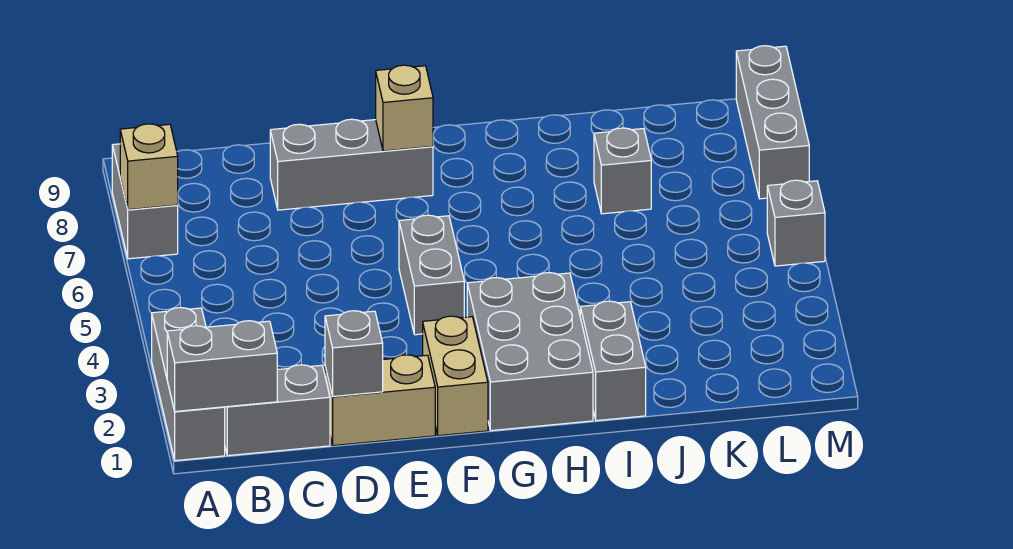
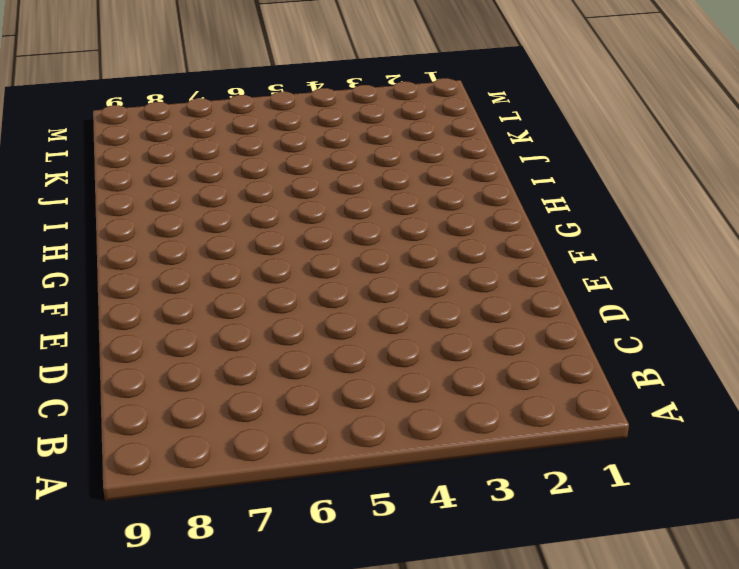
none -> grey 1x3 brick [152,308,225,461]
none -> grey 1x2 brick [112,144,178,259]
none -> grey 1x2 brick [225,365,330,456]

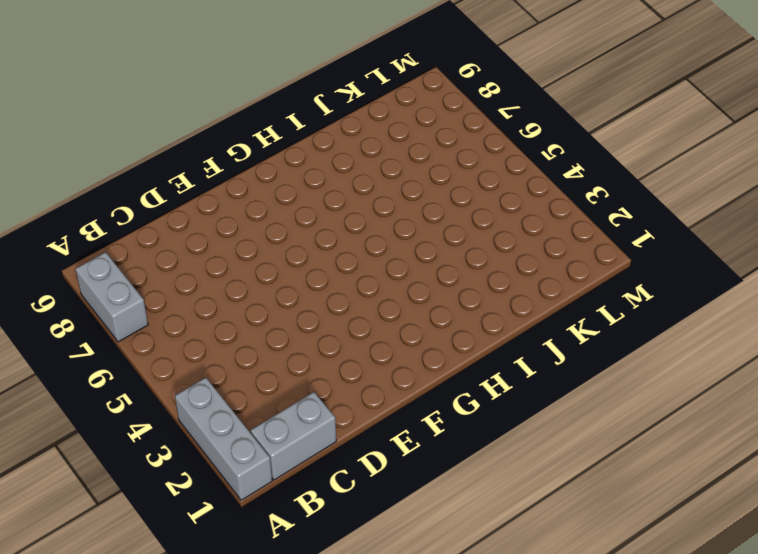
none -> tan 1x2 brick [325,355,435,446]
none -> grey 1x3 brick [270,119,433,210]
none -> tan 1x2 brick [423,316,488,436]

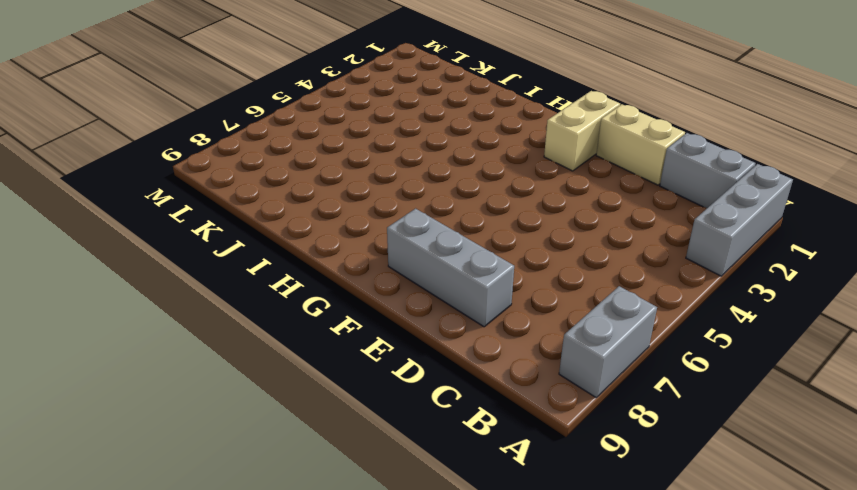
none -> grey 1x2 brick [399,215,464,335]
none -> grey 2x3 brick [467,273,593,431]
none -> grey 1x2 brick [580,301,646,421]

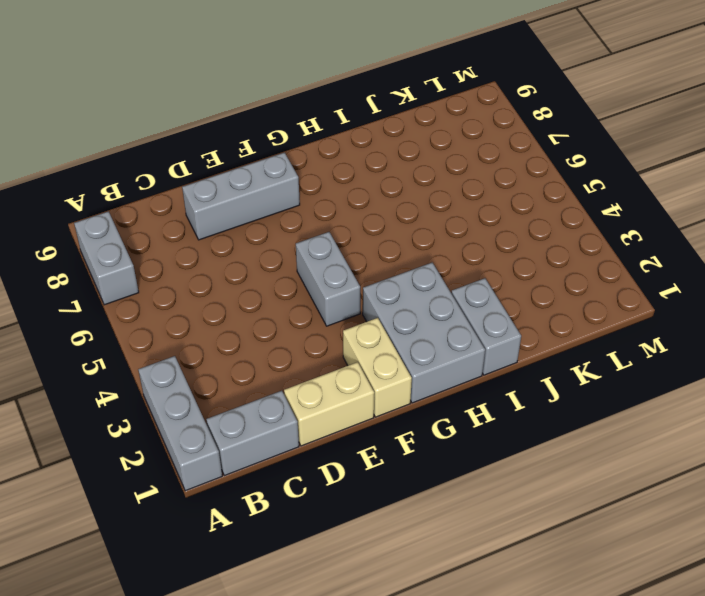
none -> grey 1x1 brick [594,128,651,214]
none -> grey 1x1 brick [767,180,825,266]
none -> grey 1x3 brick [736,46,809,199]

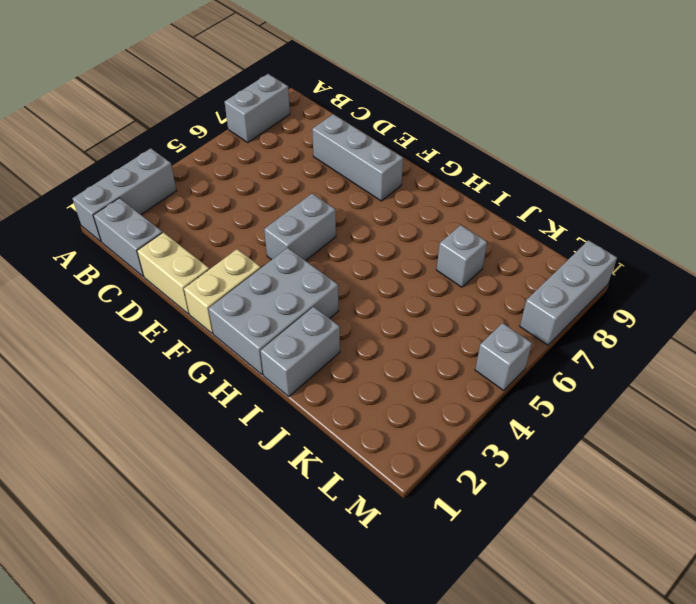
none -> grey 1x2 brick [167,321,277,411]
none -> tan 1x1 brick [120,124,178,210]
none -> grey 1x1 brick [325,311,383,396]

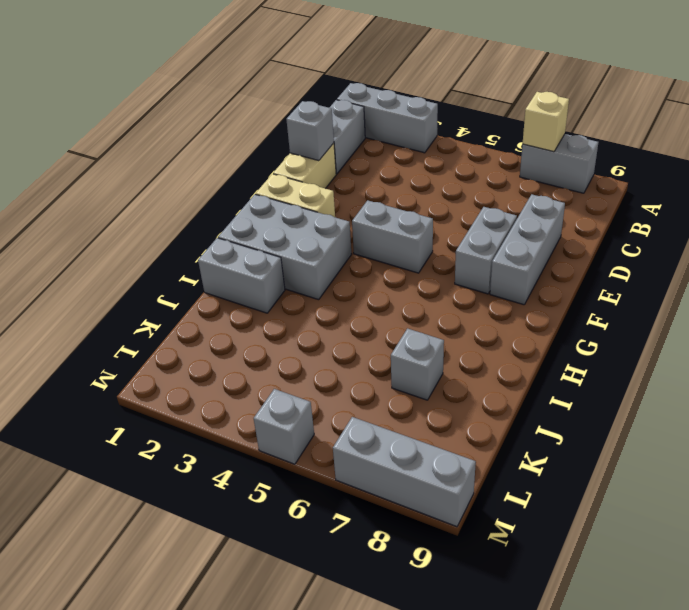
grey 1x2 brick [455,207,517,294] -> grey 1x2 brick moved to [167,321,277,411]
none -> tan 1x1 brick [376,65,433,151]

